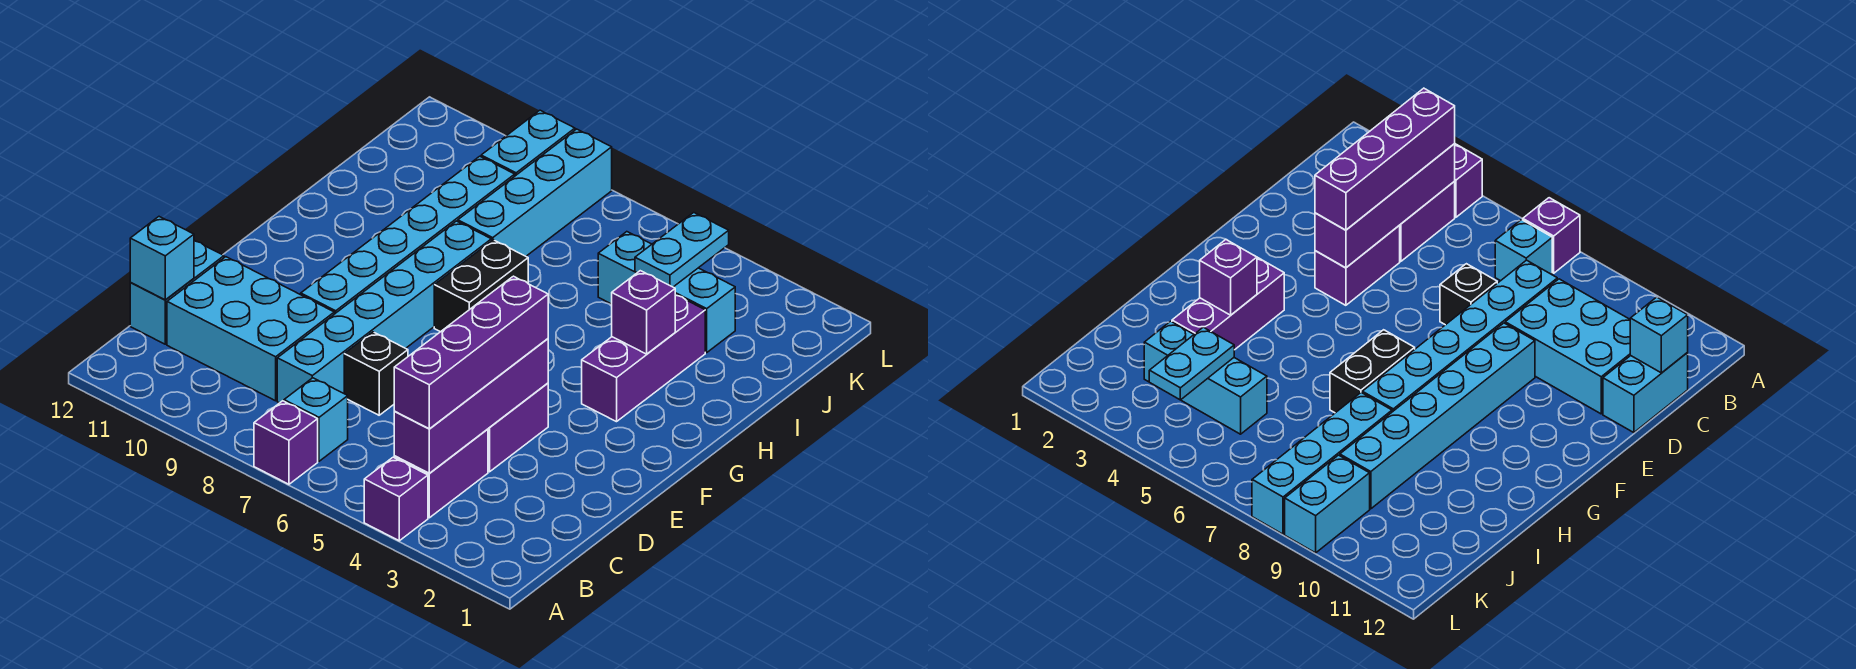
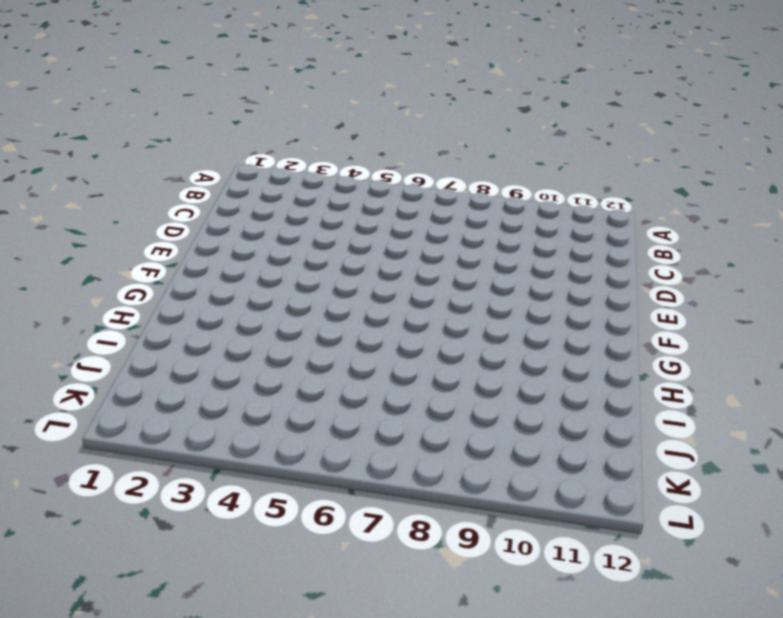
none -> purple 1x1 brick [364,457,428,541]
none -> purple 1x1 brick [254,401,318,484]
none -> purple 1x2 brick [394,429,488,518]

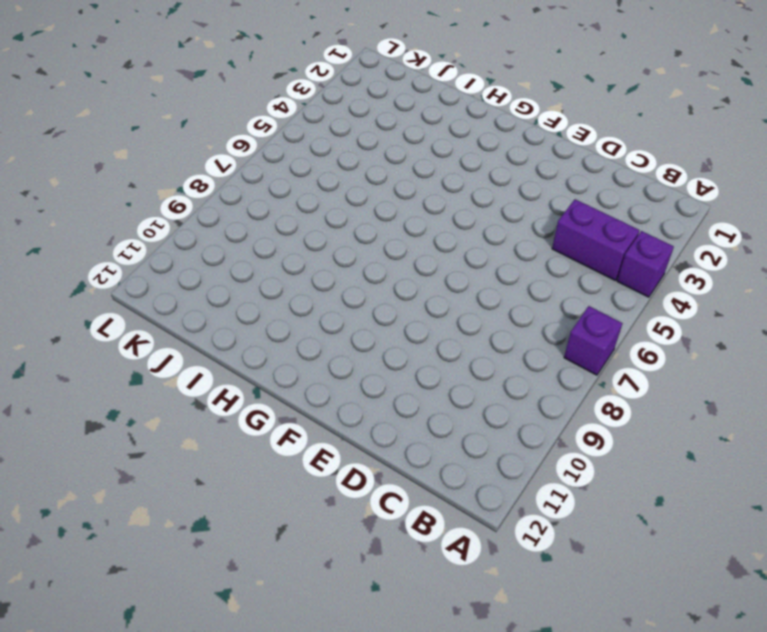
none -> cyan 1x1 brick [284,378,348,461]
none -> cyan 1x6 brick [277,221,491,403]
none -> cyan 2x3 brick [167,257,334,401]

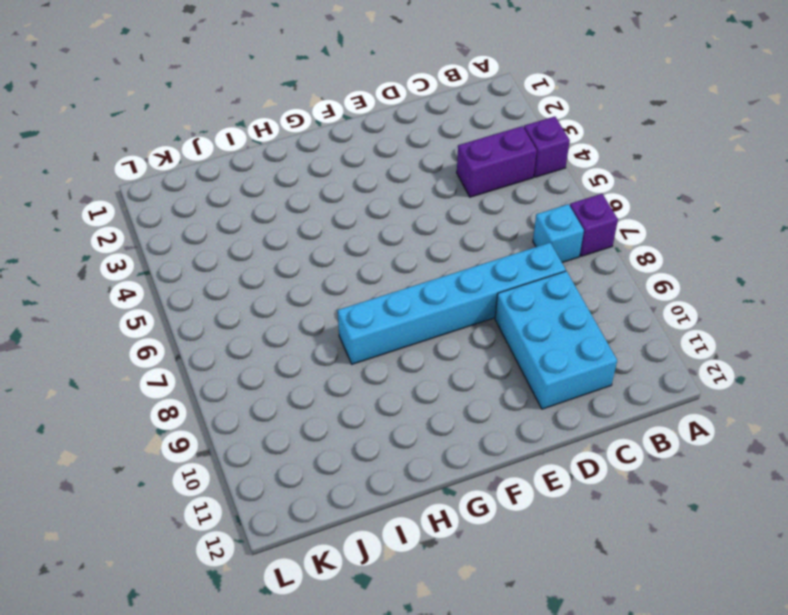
none -> cyan 1x2 brick [130,241,224,344]
none -> purple 1x2 brick [488,383,548,472]
none -> black 1x1 brick [344,332,408,415]

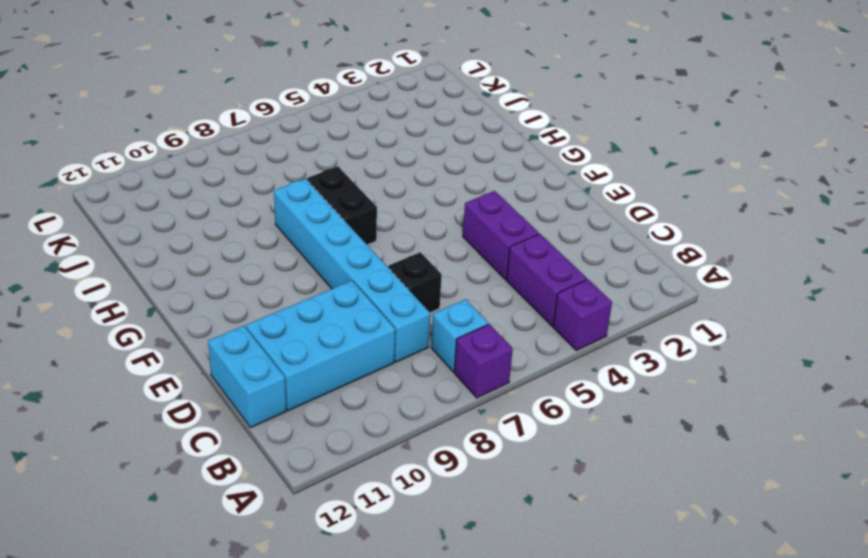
none -> cyan 1x6 brick [301,156,515,314]
none -> purple 1x3 brick [582,295,705,422]
none -> cyan 1x4 brick [458,129,612,256]

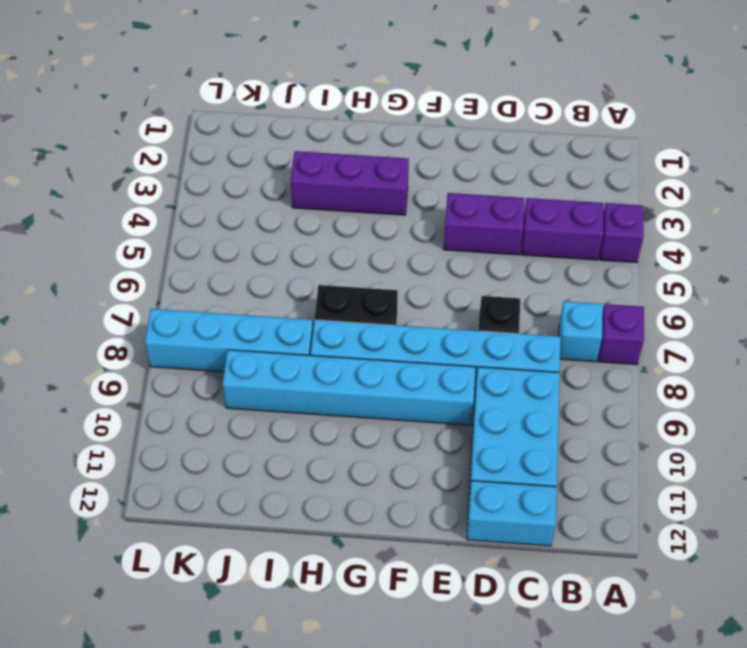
none -> cyan 1x3 brick [598,232,735,352]
none -> cyan 1x2 brick [481,110,575,176]
none -> purple 1x4 brick [394,339,548,473]

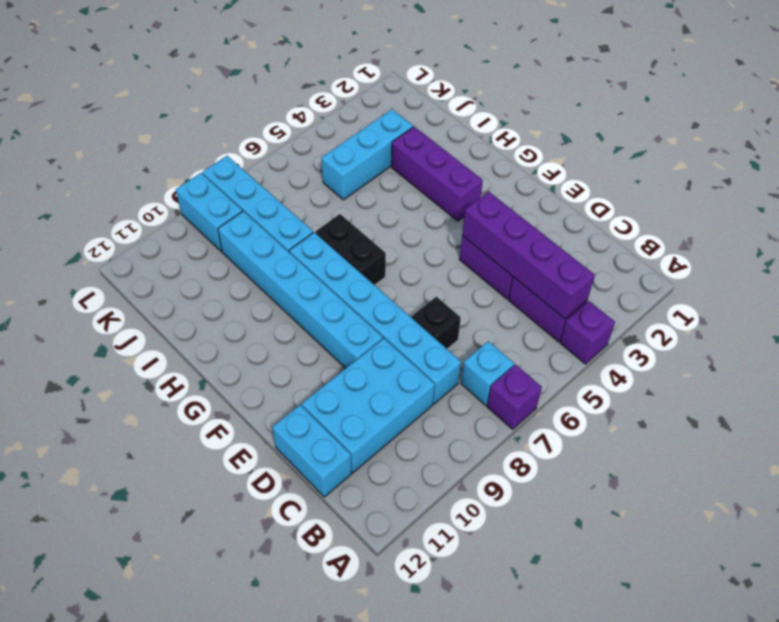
none -> cyan 1x1 brick [130,217,194,300]
none -> purple 1x1 brick [612,271,675,354]
none -> cyan 1x2 plate [635,213,729,287]

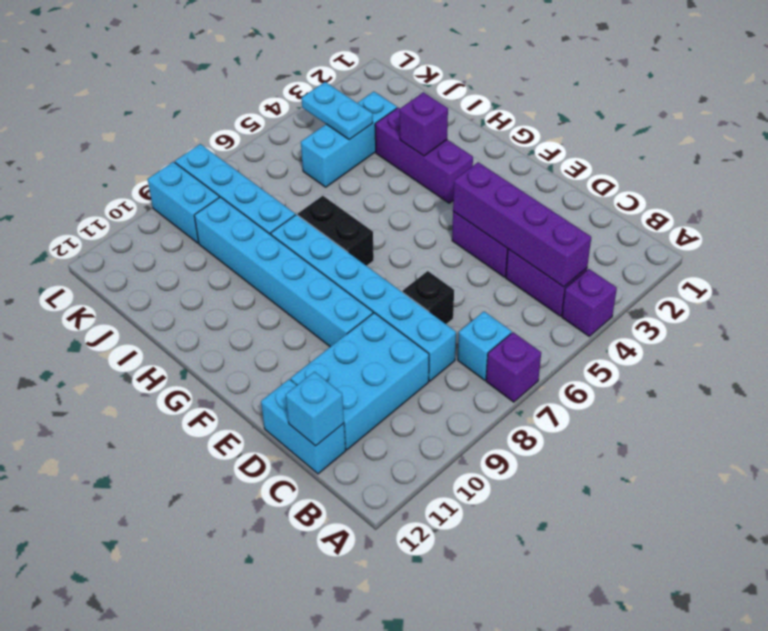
none -> purple 1x4 brick [394,276,548,429]

